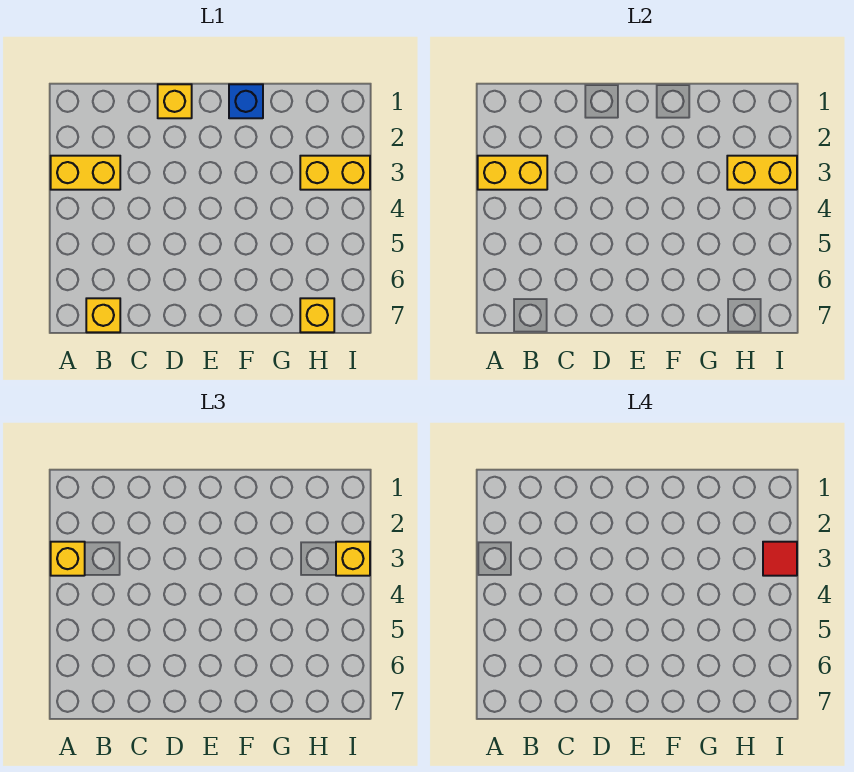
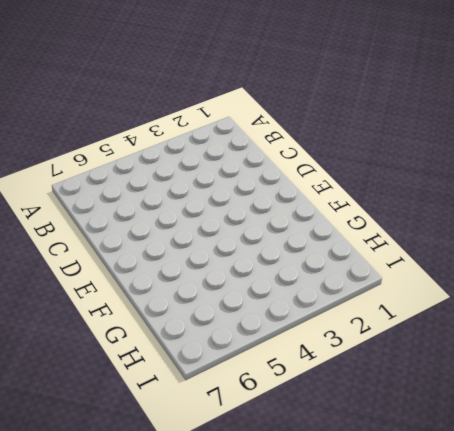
none -> yellow 1x2 brick [51,156,120,190]
none -> yellow 1x1 brick [86,298,120,332]

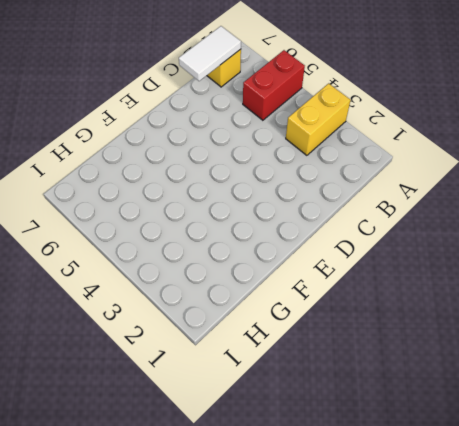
red 1x2 brick [243,50,305,120] -> none
white 1x2 tile [179,26,241,81] -> none
none -> yellow 1x1 brick [158,84,192,118]
none -> blue 1x1 brick [229,84,263,118]

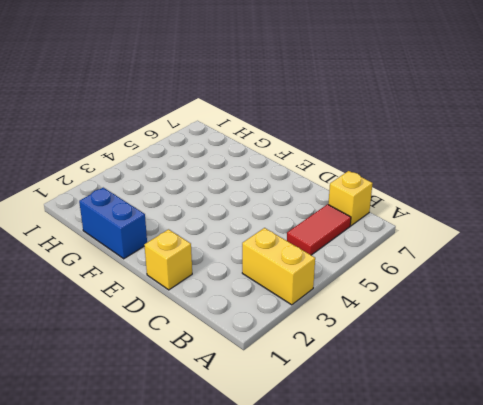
red 1x2 tile [287,204,351,255] -> none
blue 1x2 brick [79,188,147,259] -> blue 1x1 brick [229,84,263,118]
none -> yellow 1x2 brick [300,156,370,190]
none -> yellow 1x1 brick [300,298,334,332]

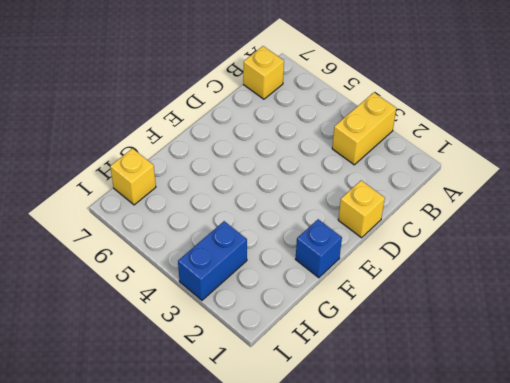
blue 1x2 brick [178,221,247,300] -> yellow 1x2 brick [300,156,370,190]
none -> yellow 1x2 brick [478,156,547,190]
none -> yellow 1x2 brick [727,156,797,190]

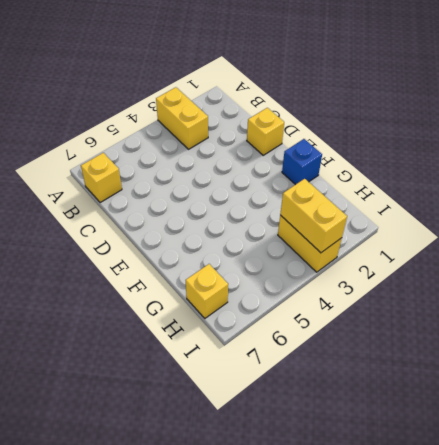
none -> yellow 1x2 brick [478,156,547,190]
none -> yellow 1x1 brick [51,542,85,576]

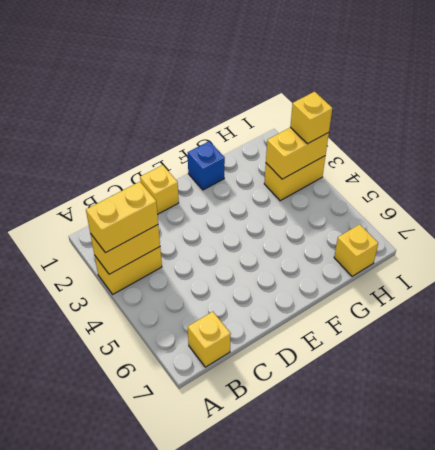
yellow 1x2 brick [86,182,158,253] -> yellow 1x1 brick [51,542,85,576]
none -> red 1x1 tile [763,542,797,576]

